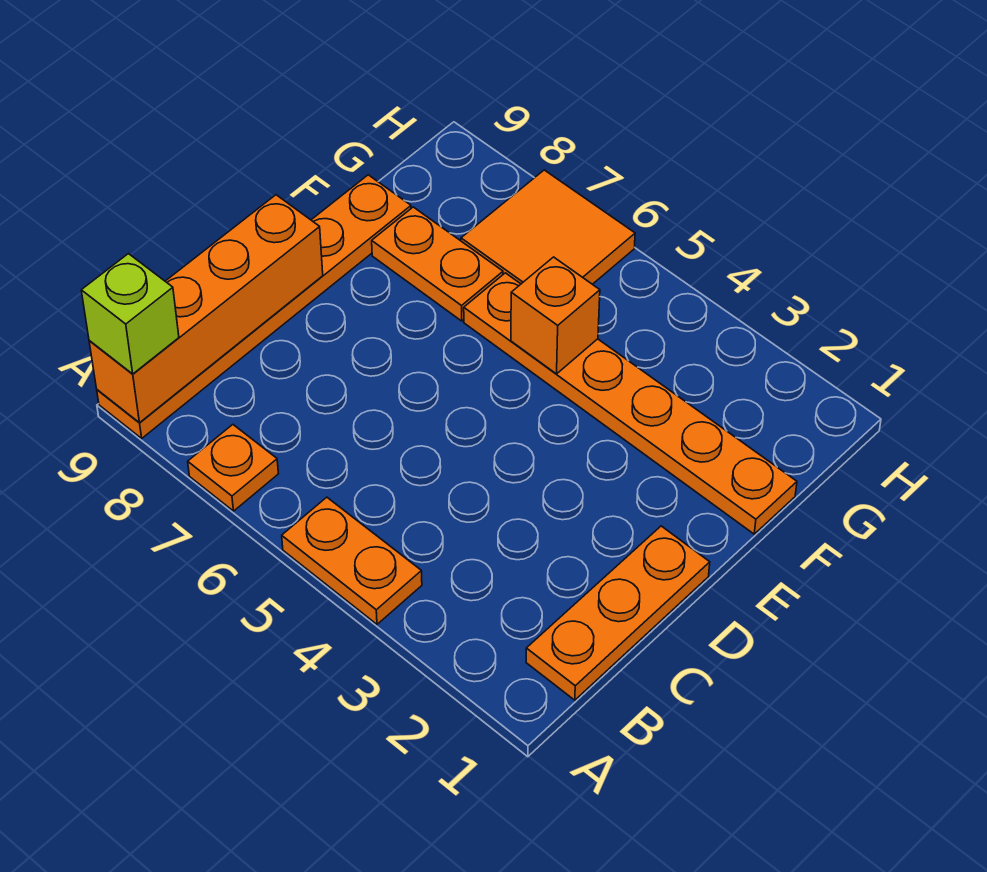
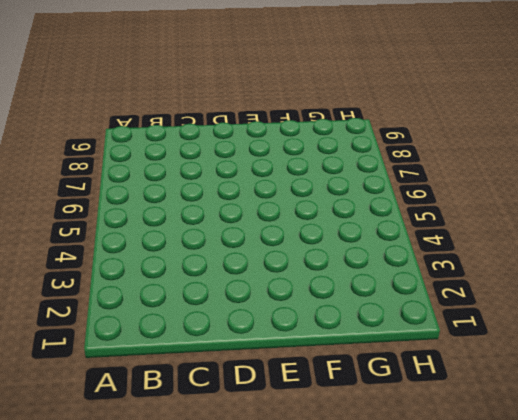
none -> orange 1x2 plate [282,497,422,624]
none -> orange 1x1 plate [188,425,279,511]

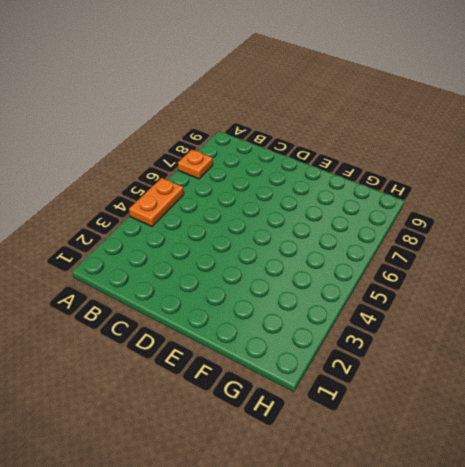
none -> orange 1x6 plate [97,175,411,438]
none -> orange 1x3 plate [526,526,710,700]

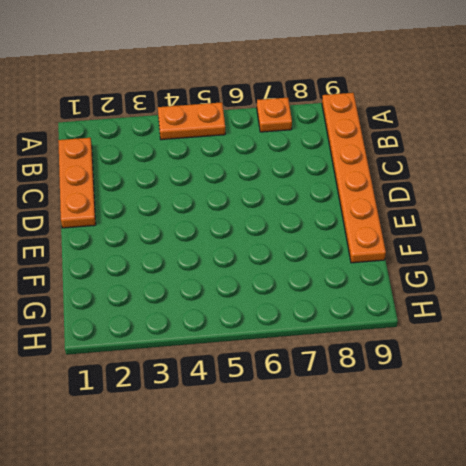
none -> orange 1x6 plate [464,273,797,534]
none -> orange 1x2 plate [372,207,503,321]

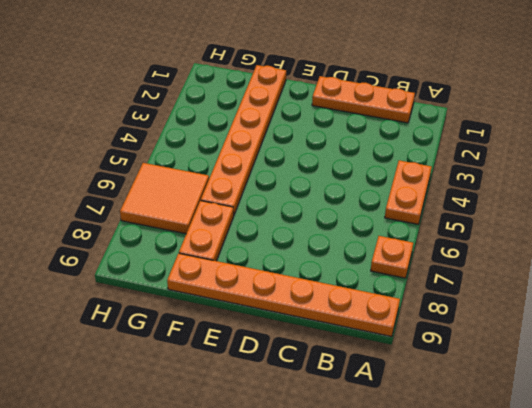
none -> orange 1x4 brick [89,195,323,423]
none -> orange 1x1 brick [511,257,600,374]

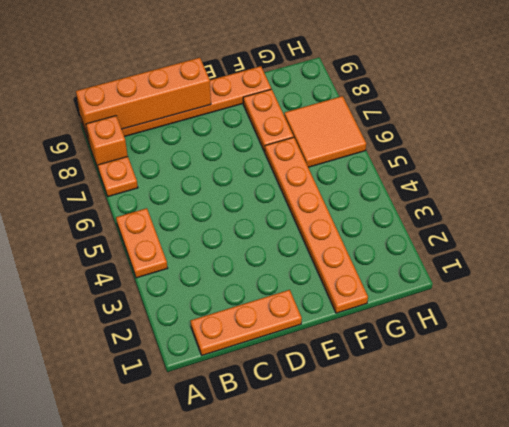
orange 1x1 brick [86,116,128,171] -> orange 1x1 brick moved to [511,257,600,374]
none -> lime 1x1 brick [81,254,179,374]

